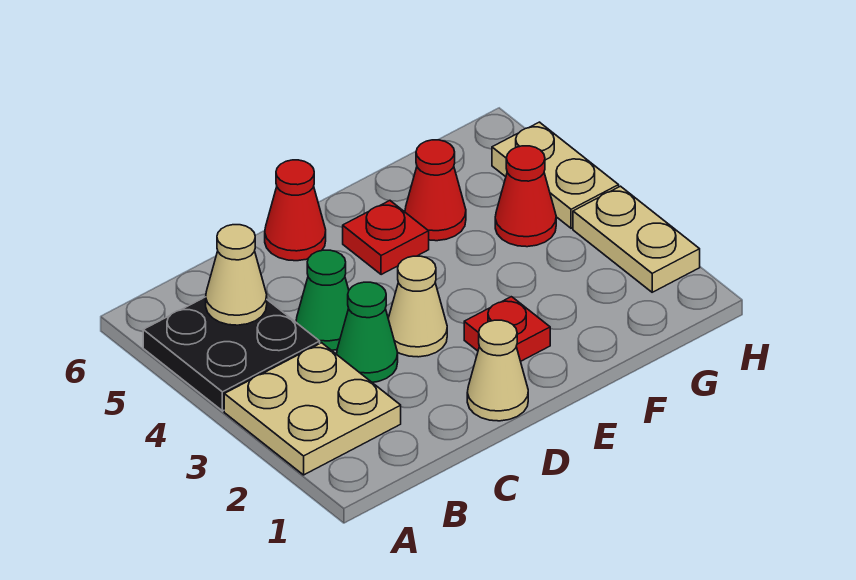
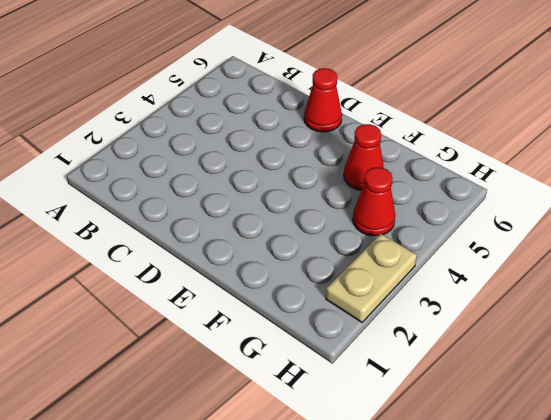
none -> tan 2x2 plate [224,343,401,475]
none -> black 2x2 plate [143,297,320,411]
none -> green 1x1 cone [337,282,398,382]

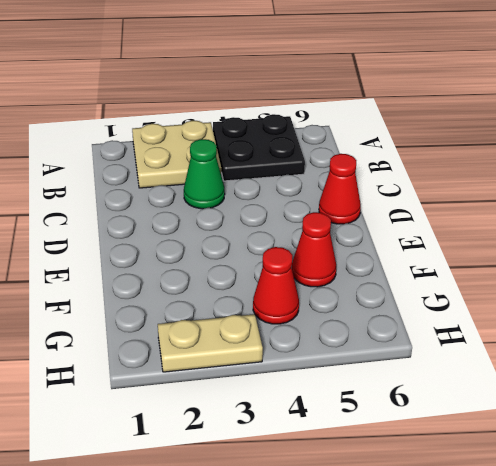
none -> green 1x1 cone [296,250,349,350]
none -> tan 1x1 cone [467,320,528,421]
none -> tan 1x1 cone [388,256,447,357]

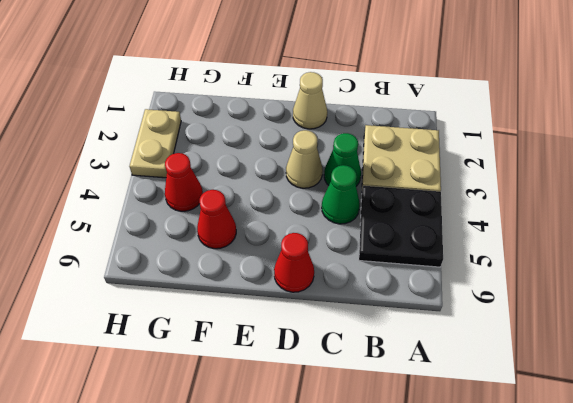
none -> red 1x1 plate [464,297,550,361]
none -> red 1x1 plate [343,201,429,275]
none -> tan 1x2 plate [492,122,619,228]

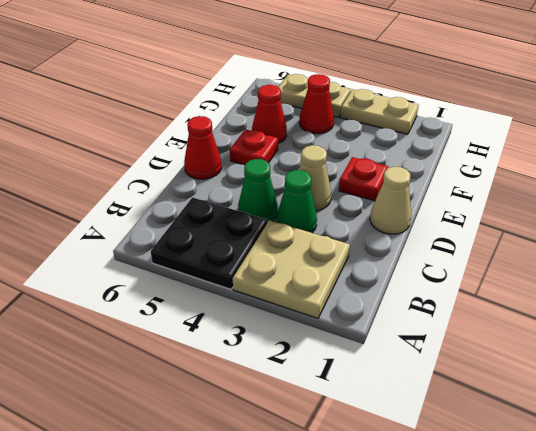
none -> tan 1x1 cone [206,225,267,325]

